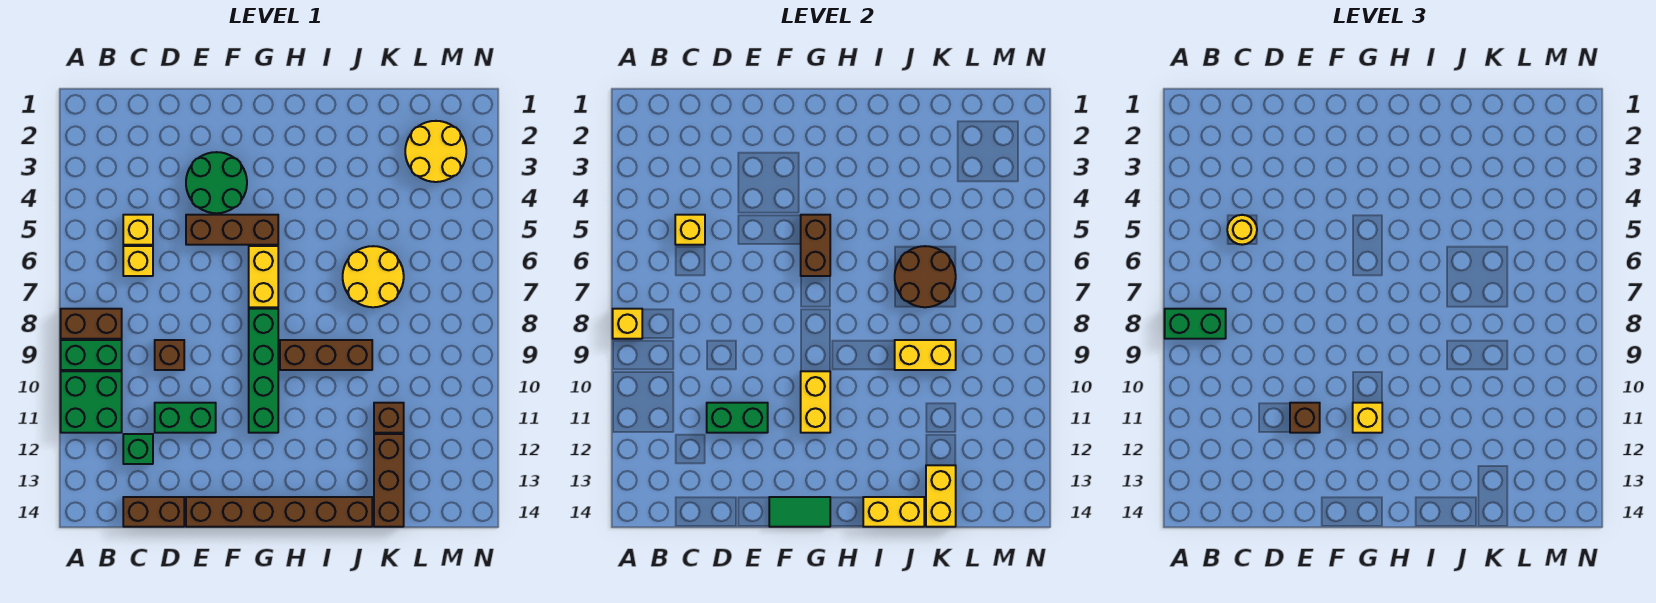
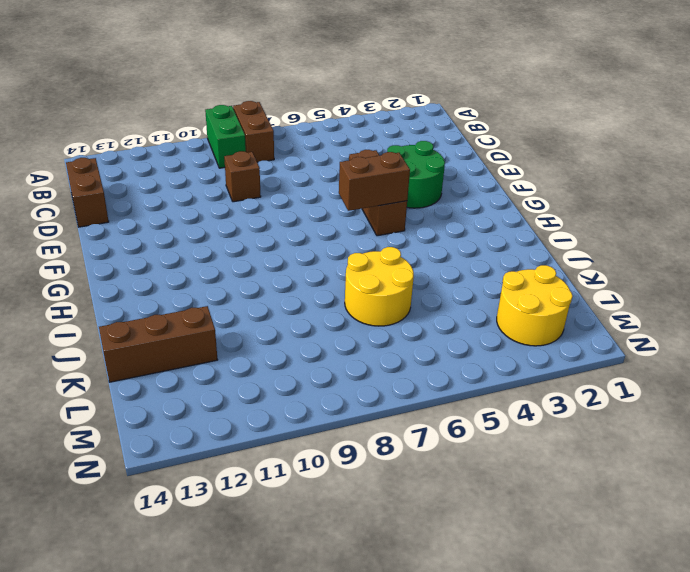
none -> green 2x2 brick [61,371,122,433]
none -> yellow 1x1 brick [123,215,153,245]
none -> yellow 1x1 brick [123,246,153,276]
none -> green 1x1 brick [123,434,153,464]

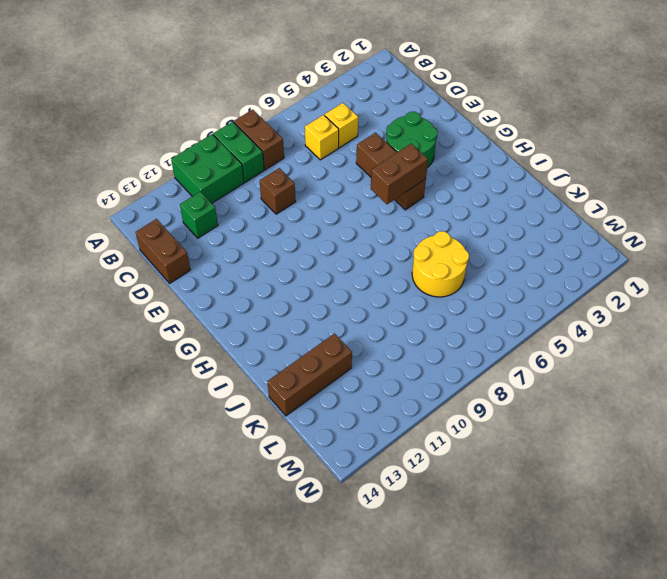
none -> green 1x2 brick [155,403,216,433]
none -> brown 1x6 brick [186,497,372,527]
none -> yellow 1x2 brick [249,246,278,307]
none -> green 1x4 brick [249,309,278,433]

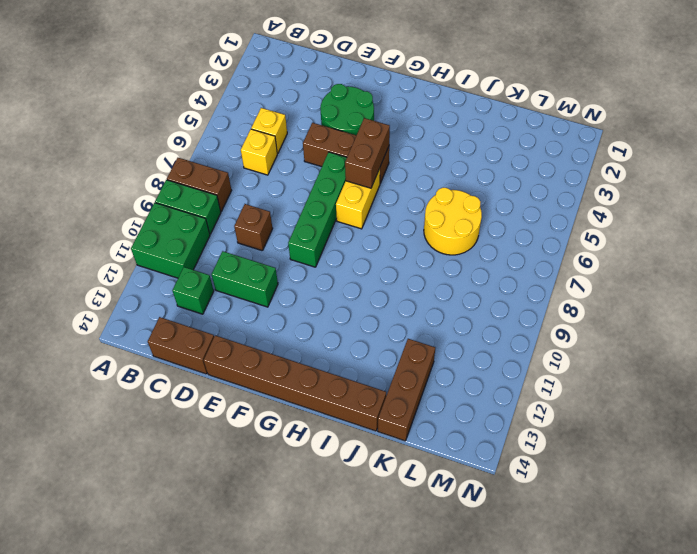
green 1x4 brick [288,152,347,267] -> green 1x4 brick moved to [249,309,278,433]
none -> brown 1x3 brick [280,340,372,370]
none -> brown 1x1 brick [374,403,404,433]
none -> yellow 2x2 round brick [405,121,466,182]
none -> yellow 1x1 brick [613,309,642,339]

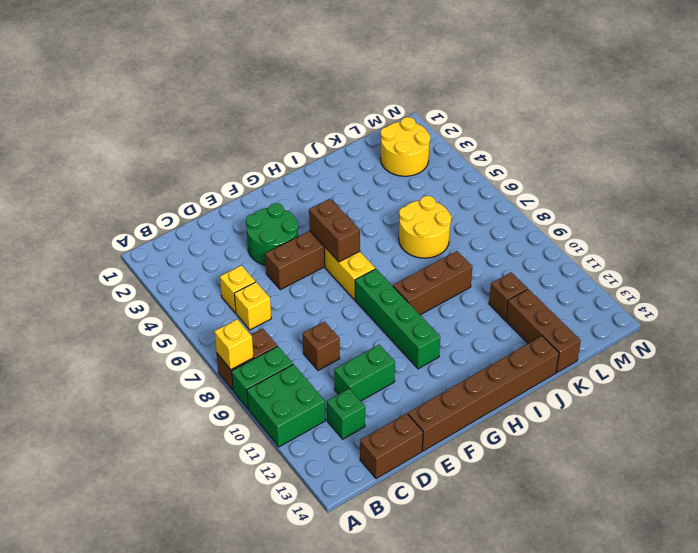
none -> yellow 1x1 brick [675,215,705,245]
none -> green 1x2 brick [707,403,768,433]
none -> green 1x2 tile [769,497,830,527]
none -> yellow 1x2 brick [801,371,830,433]

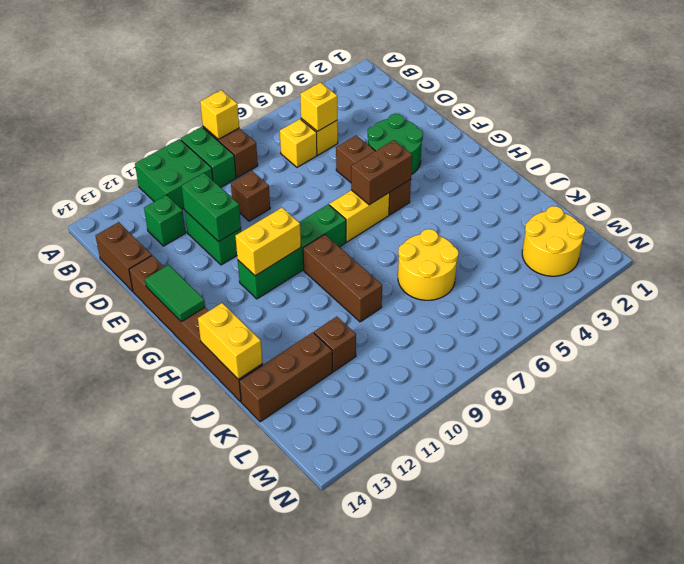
none -> brown 2x2 round brick [895,246,956,307]
none -> yellow 1x2 brick [895,340,956,370]
none -> yellow 1x2 brick [926,465,956,527]
none -> green 1x2 brick [1165,309,1226,339]

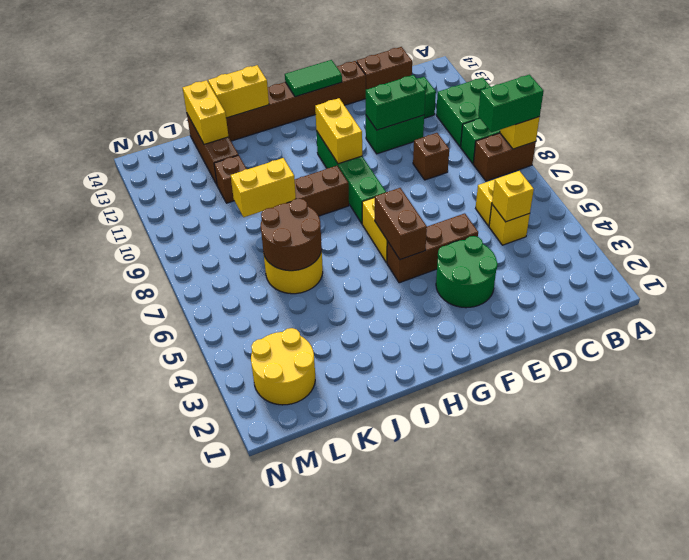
none -> yellow 1x1 round brick [1227,215,1257,245]
none -> brown 1x1 brick [1290,403,1320,433]
none -> yellow 1x1 brick [1353,403,1382,433]

